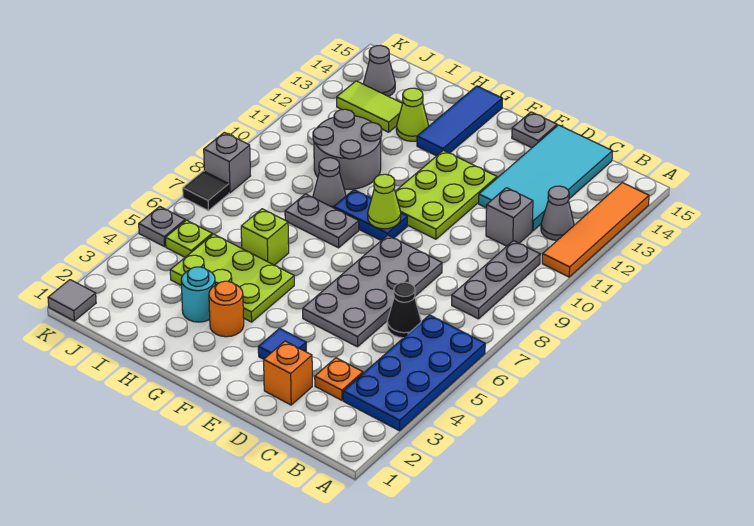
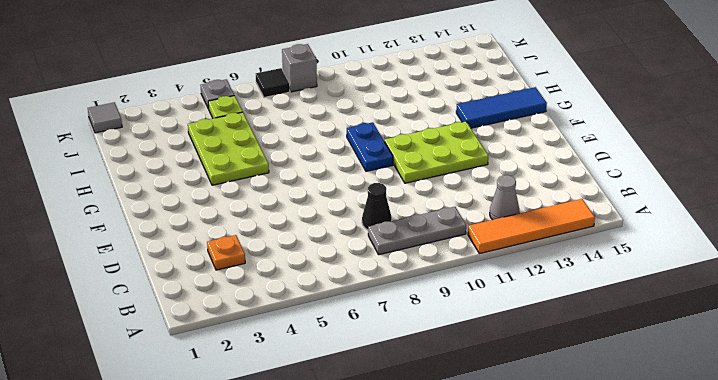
black 1x1 cone [362,183,392,230] -> black 1x1 cone moved to [387,282,421,338]
none -> blue 2x4 plate [343,315,485,431]
none -> grey 1x1 brick [486,188,533,246]
none -> cyan 2x4 tile [479,125,612,231]
none -> orange 1x1 brick [264,341,312,405]

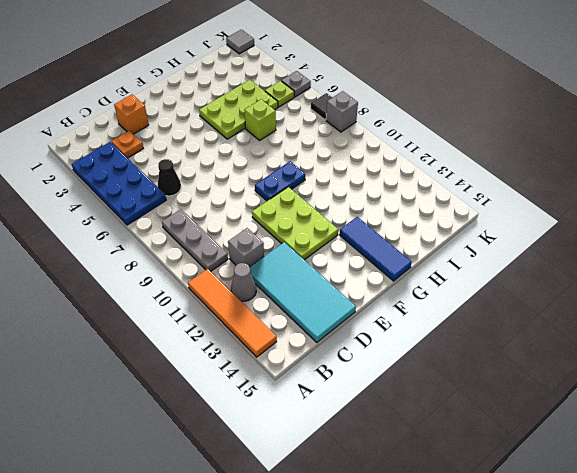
none -> grey 2x4 plate [303,235,442,347]
none -> blue 1x1 tile [258,328,306,359]
none -> grey 1x1 plate [512,112,557,148]
none -> orange 1x1 round brick [209,281,244,337]

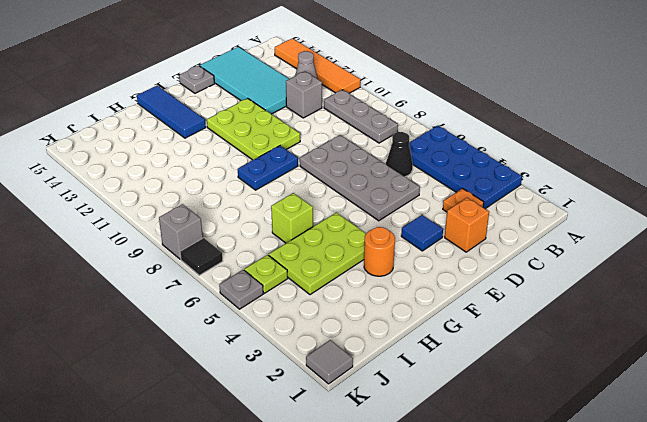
none -> grey 1x2 plate [285,194,359,248]
none -> cyan 1x1 round brick [181,267,215,322]
none -> grey 1x1 cone [313,158,346,208]
none -> grey 2x2 round brick [313,109,382,189]

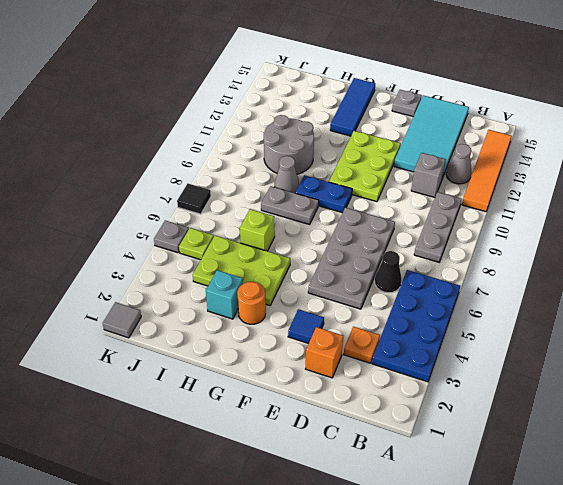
cyan 1x1 brick [206,270,243,319] -> cyan 1x1 round brick [181,267,215,322]
none -> lime 1x1 cone [396,88,429,141]
none -> lime 1x2 tile [337,81,403,132]
none -> grey 1x1 cone [364,45,395,97]
none -> grey 1x1 brick [204,132,250,193]

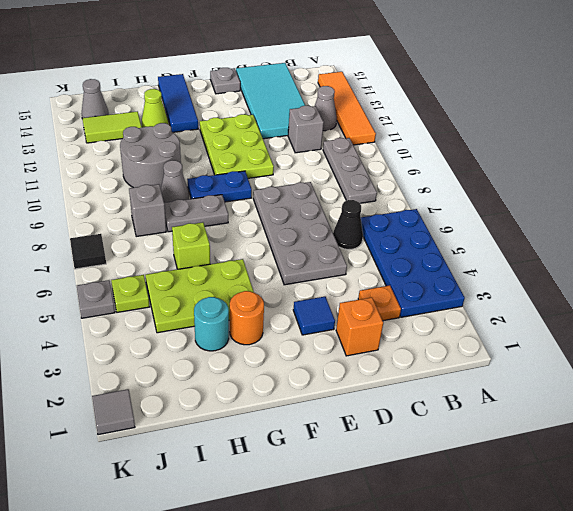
grey 1x1 brick [129,184,166,236] -> grey 1x1 brick moved to [204,132,250,193]
none -> lime 1x1 cone [368,174,401,229]

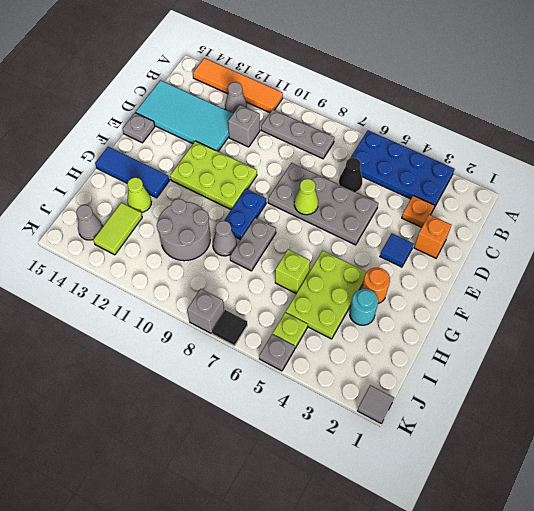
lime 1x1 cone [294,179,318,215] -> lime 1x1 cone moved to [368,174,401,229]

